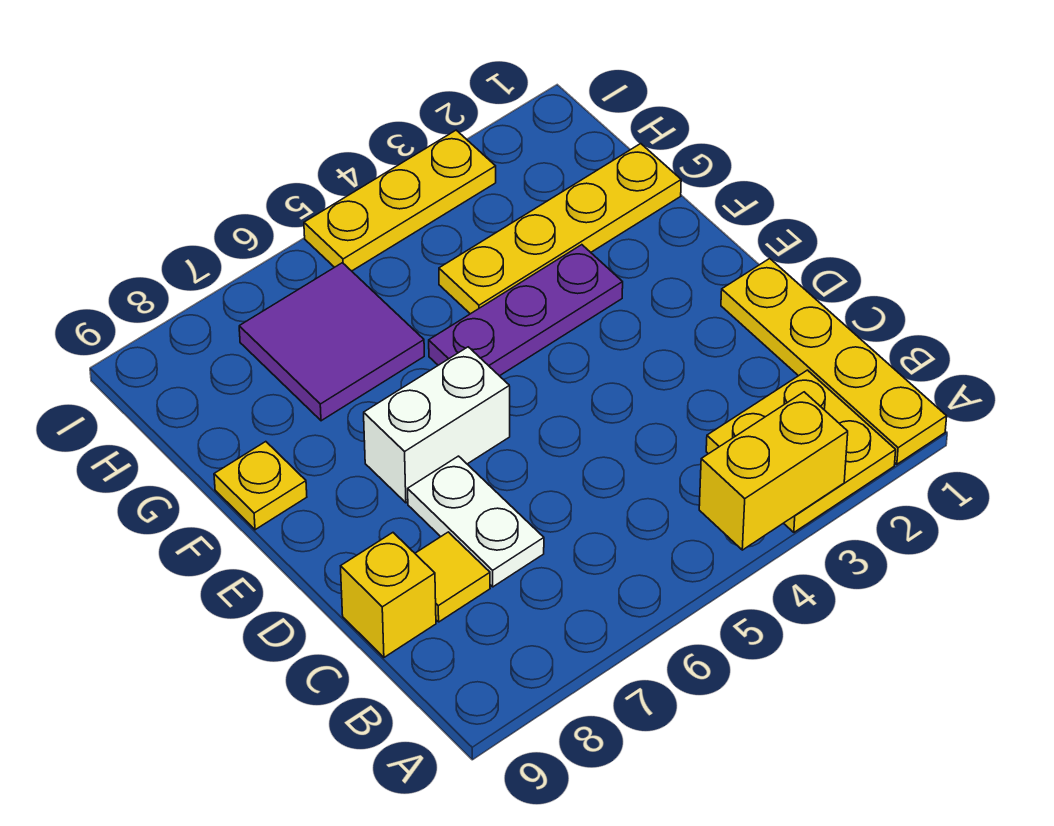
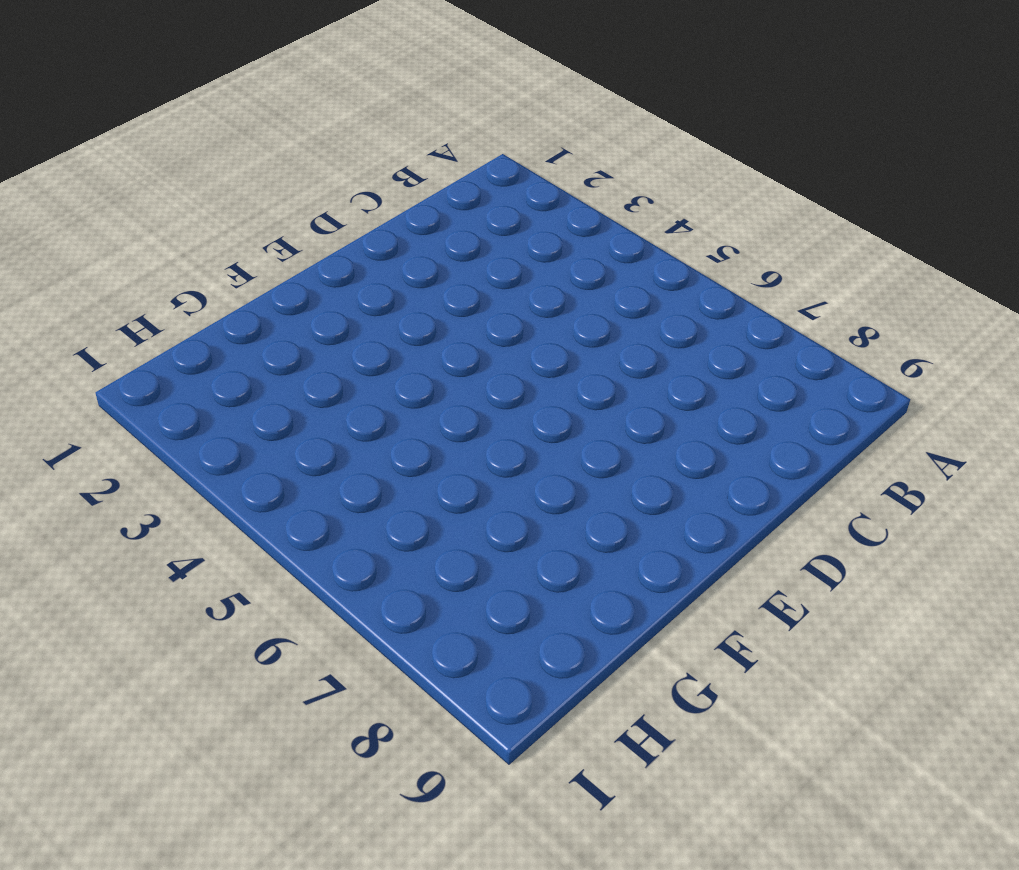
none -> yellow 1x4 plate [721,259,947,464]
none -> yellow 2x2 plate [706,370,896,532]
none -> white 1x2 plate [408,456,544,587]

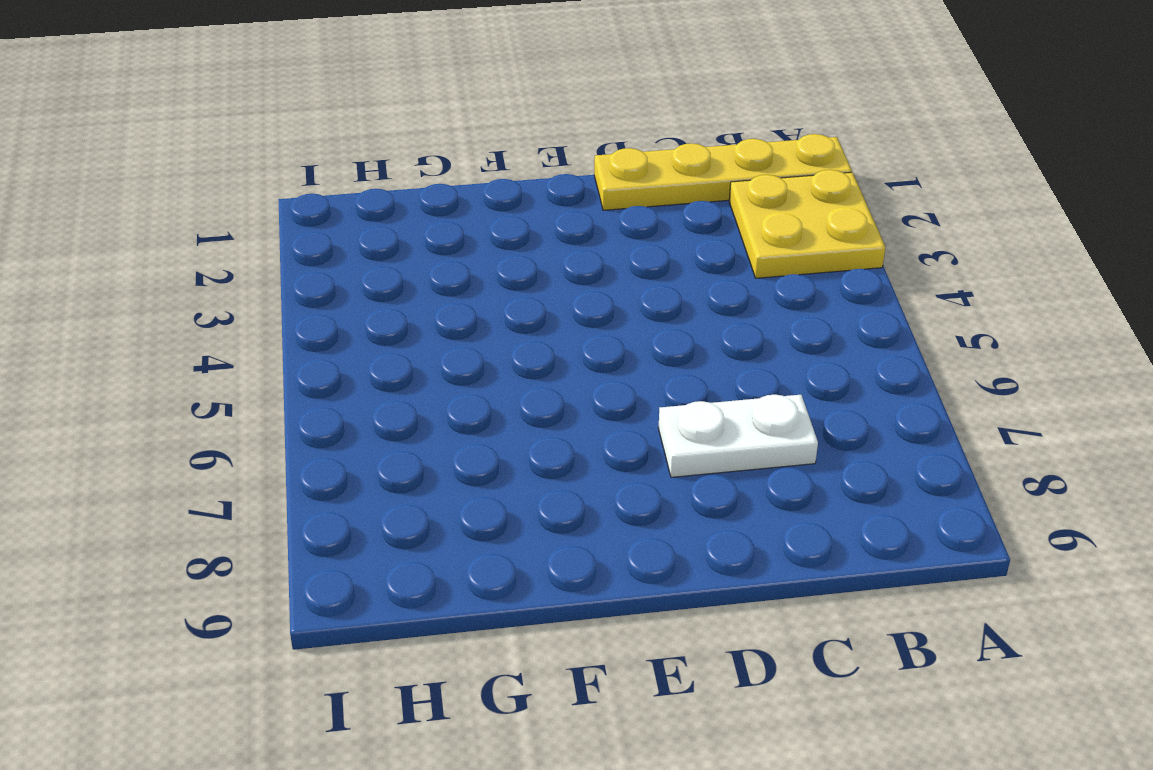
none -> yellow 1x1 tile [415,532,490,622]
none -> yellow 1x1 brick [341,533,436,657]
none -> white 1x2 brick [364,347,510,503]

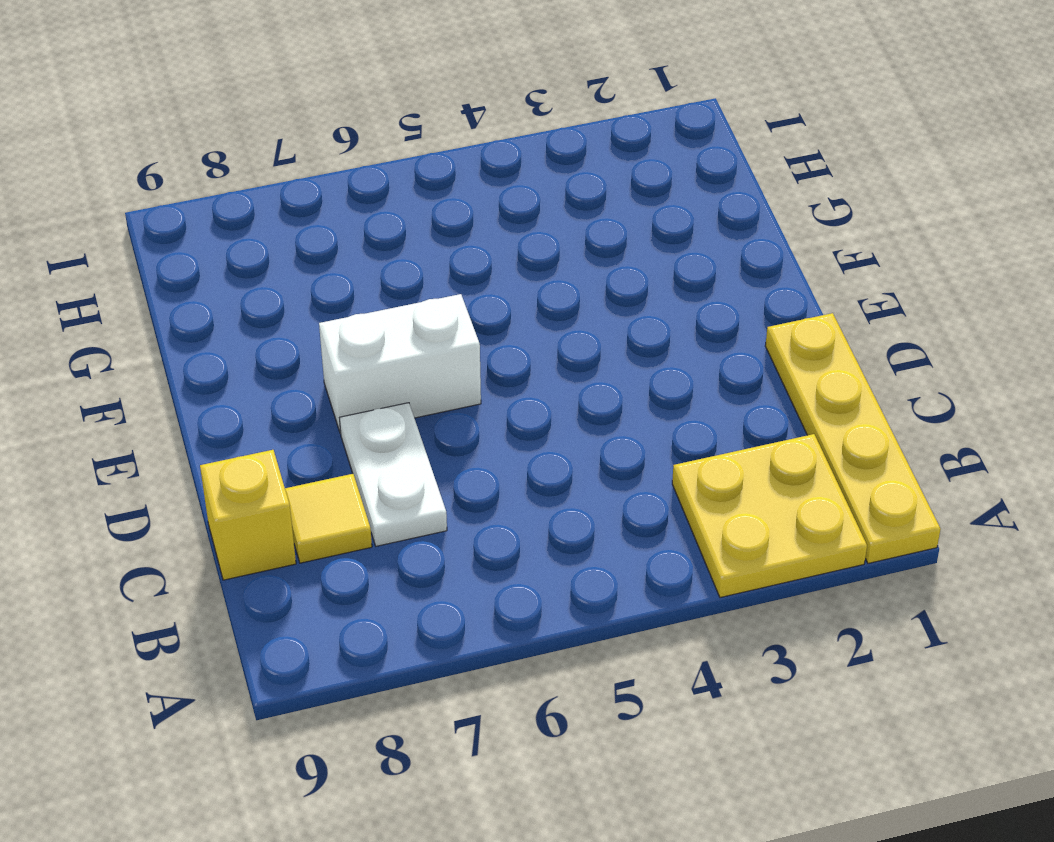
none -> purple 1x3 plate [429,245,623,376]
none -> yellow 1x1 plate [214,442,307,530]
none -> yellow 1x4 plate [439,144,681,314]

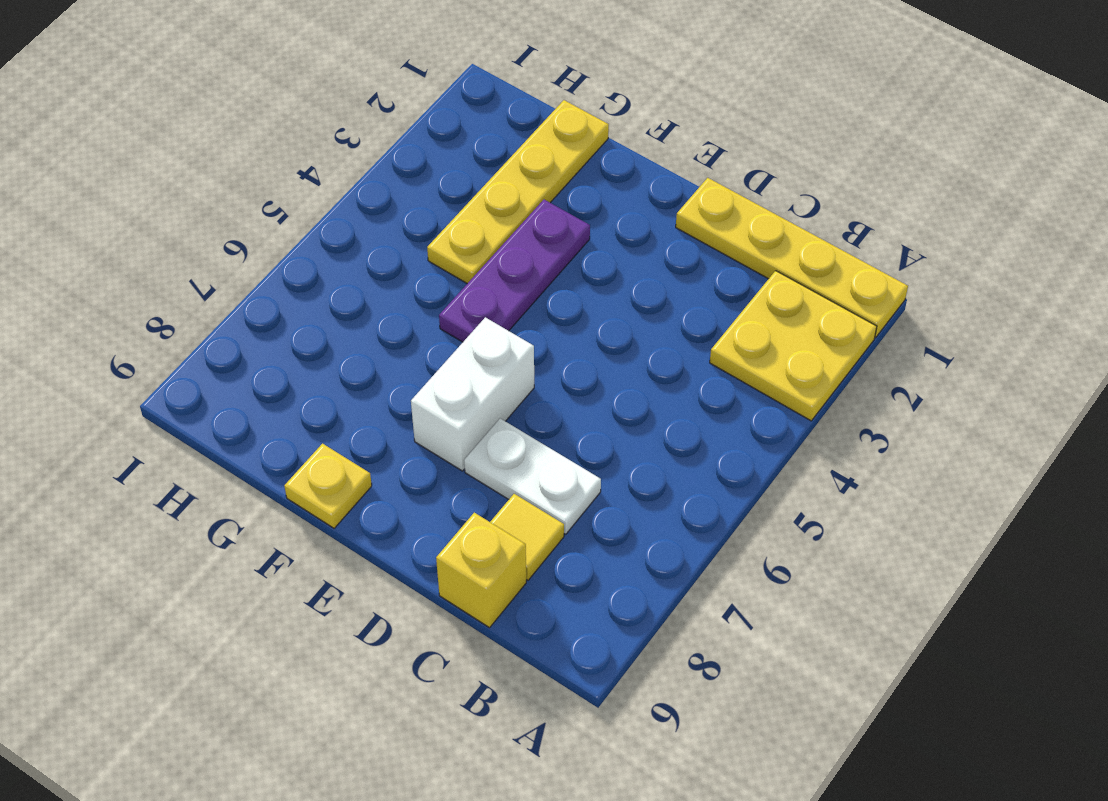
none -> purple 2x2 tile [239,263,424,421]
none -> yellow 1x3 plate [304,130,496,271]
none -> yellow 1x2 brick [699,392,848,550]

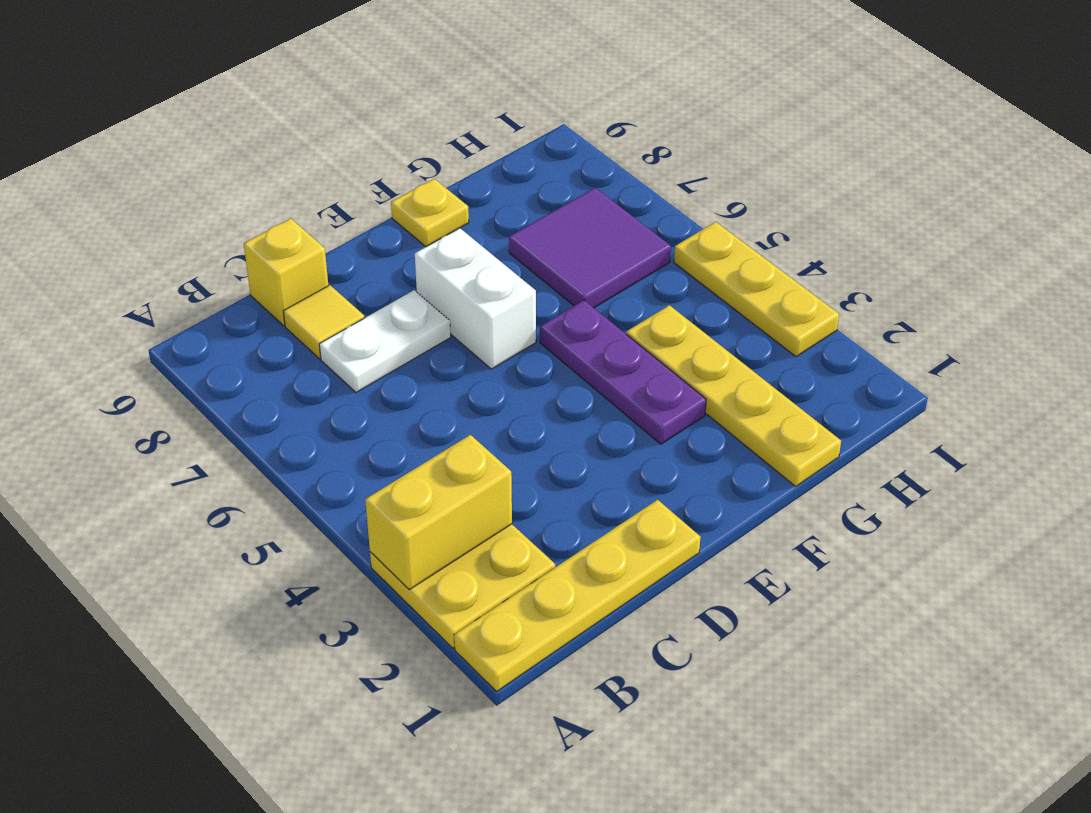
yellow 1x2 brick [365,435,512,590] -> yellow 1x2 brick turned to [699,392,848,550]

